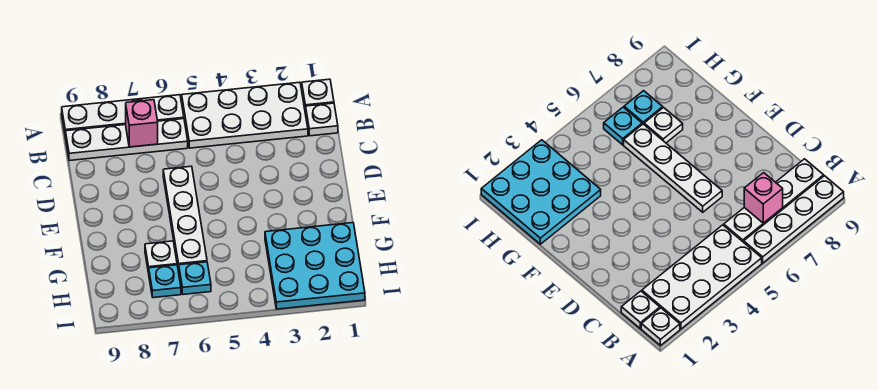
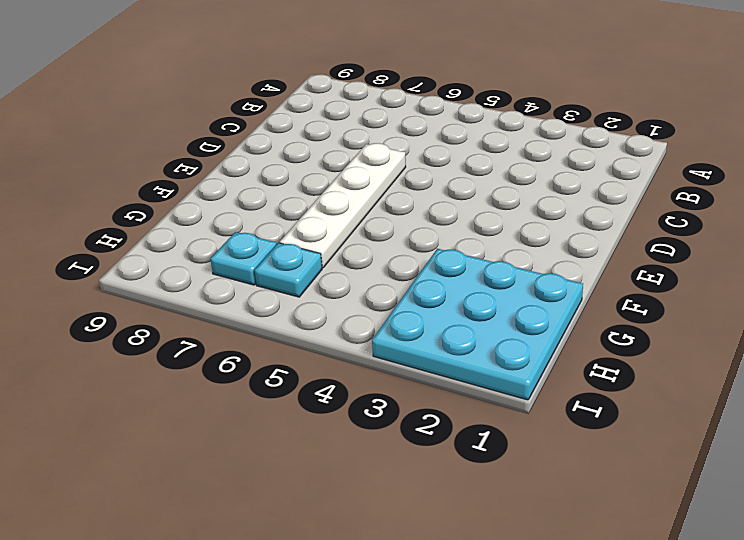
none -> white 1x1 plate [301,79,334,112]
none -> white 2x4 plate [182,82,308,148]

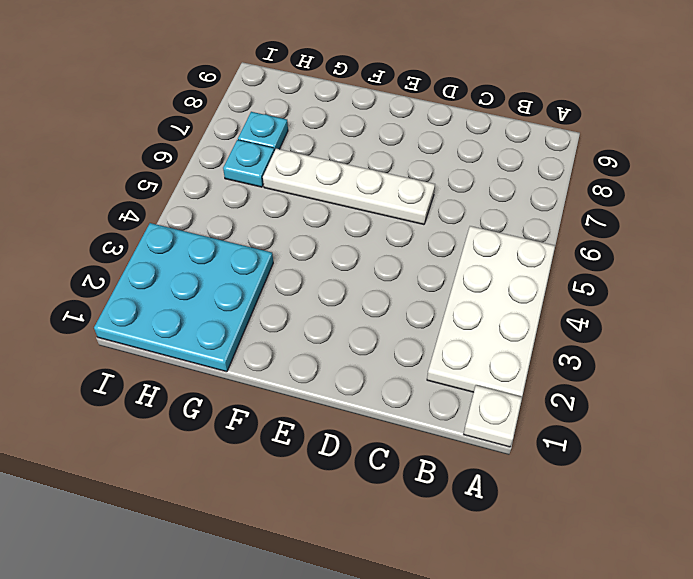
none -> white 1x4 plate [62,95,184,132]
none -> white 1x1 plate [306,103,338,136]

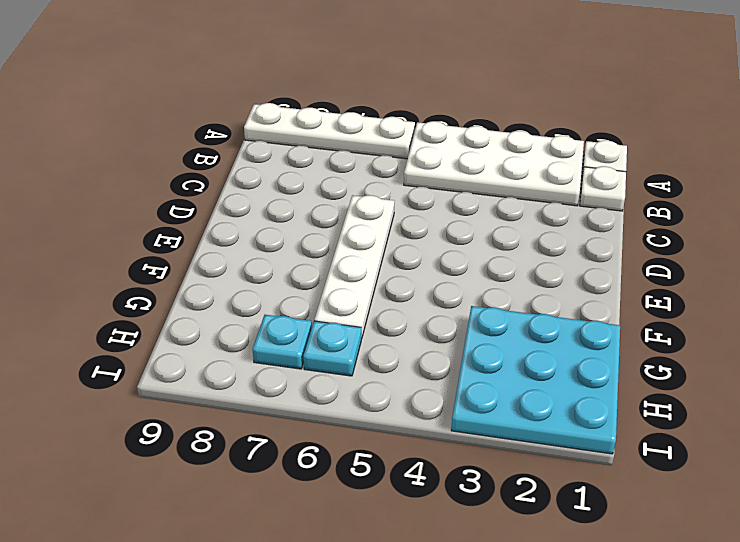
none -> white 1x4 plate [65,119,188,161]
none -> white 1x1 plate [145,241,177,273]

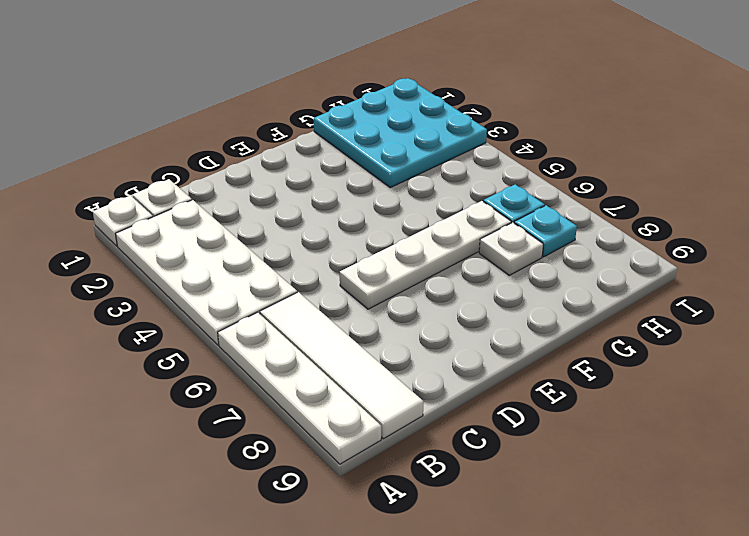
white 1x4 tile [260,292,424,439] -> white 1x4 plate [65,119,188,161]
none -> pink 1x1 brick [126,100,158,147]

